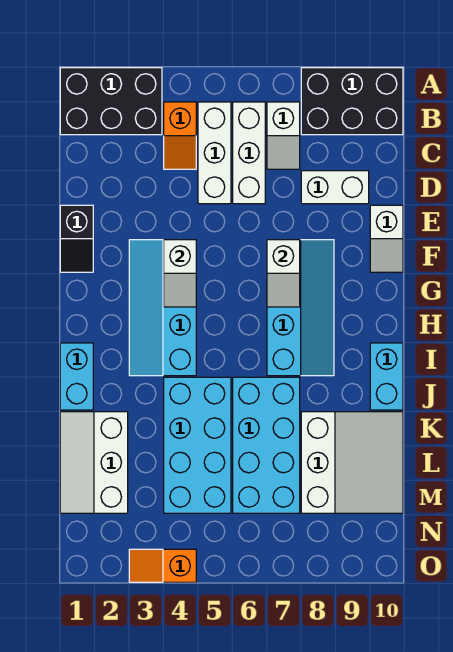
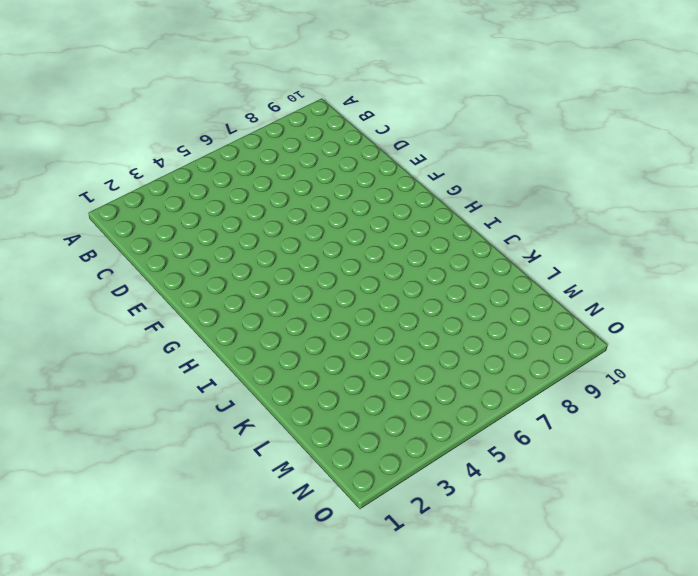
none -> black 2x3 brick [60,68,162,135]
none -> black 2x3 brick [301,68,403,135]
none -> orange 1x2 slope [164,102,196,169]

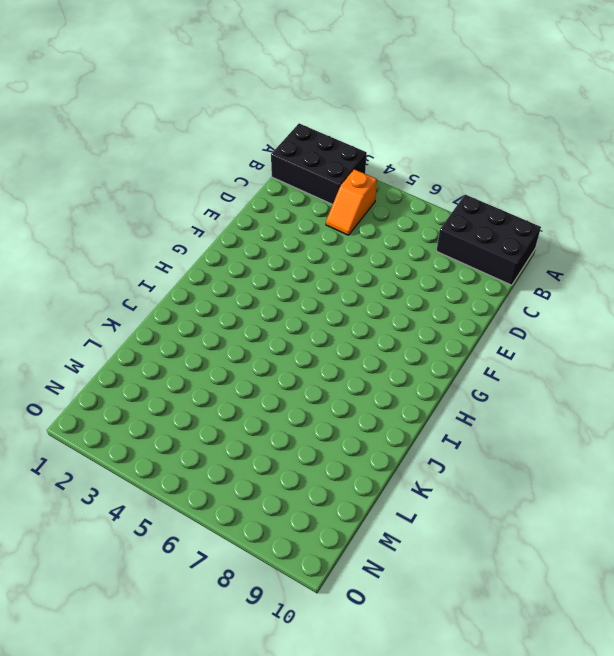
none -> white 1x3 brick [198,102,231,204]
none -> white 1x3 brick [233,102,265,204]
none -> white 1x2 slope [267,102,300,169]

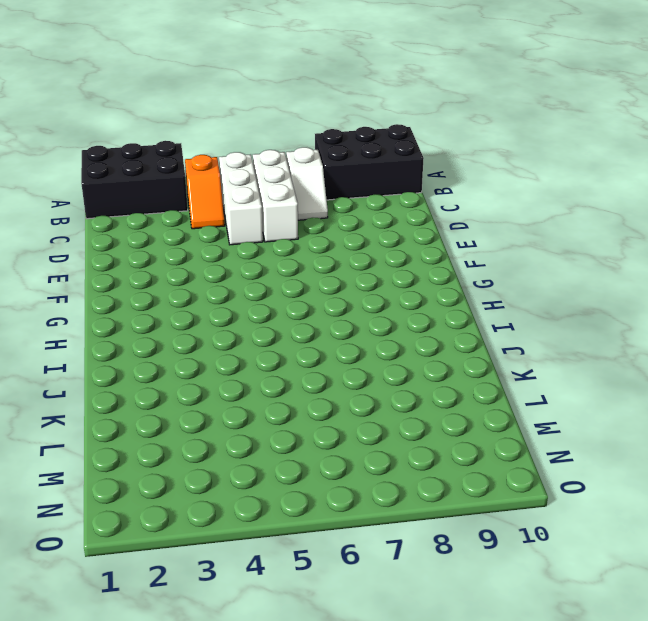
none -> white 1x2 brick [301,171,369,204]
none -> black 1x2 slope [60,205,93,272]
none -> white 1x2 slope [370,205,403,272]

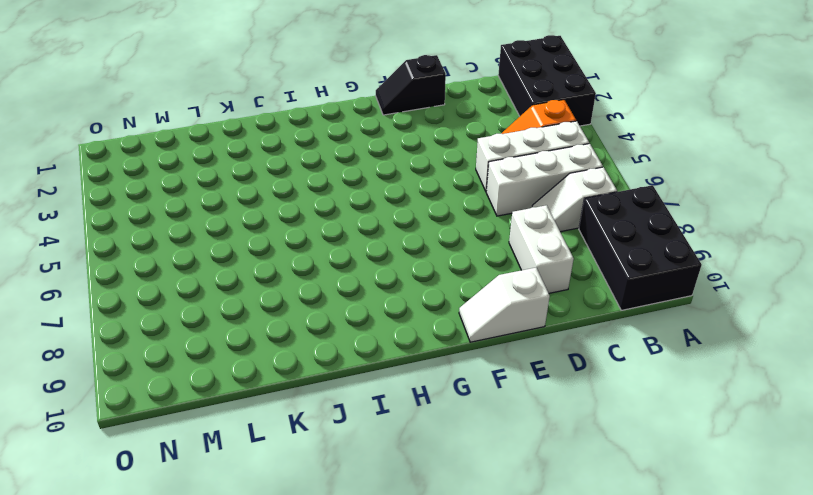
none -> cyan 2x4 slope [129,240,196,376]
none -> cyan 2x4 slope [267,240,334,376]
none -> cyan 1x2 brick [60,343,93,410]

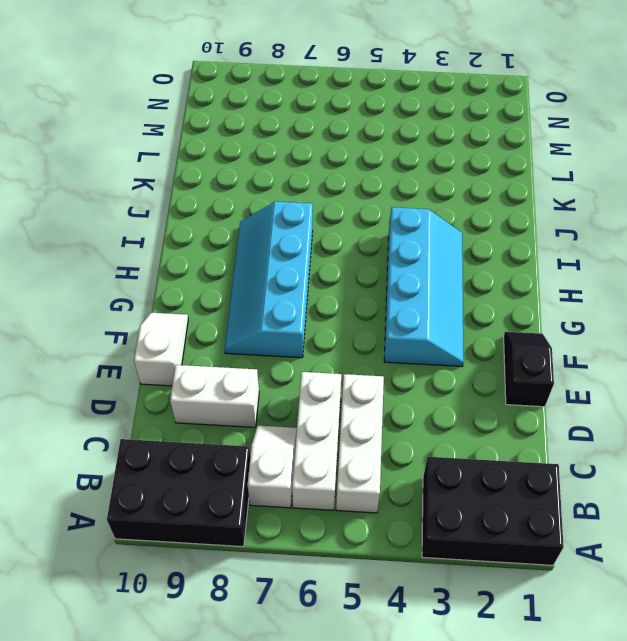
none -> orange 1x2 slope [164,102,196,169]
none -> cyan 1x2 brick [60,343,93,410]
none -> cyan 1x2 brick [370,343,403,410]

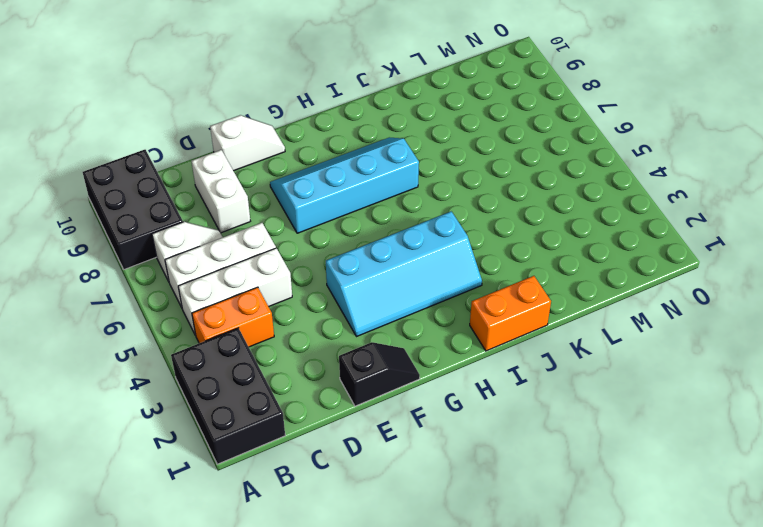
orange 1x2 brick [192,287,274,347] -> orange 1x2 slope [164,102,196,169]
orange 1x2 brick [470,276,551,351] -> cyan 1x2 brick [60,343,93,410]
none -> cyan 1x2 brick [370,343,403,410]
none -> cyan 2x4 brick [164,377,231,513]
none -> cyan 2x4 brick [233,377,300,513]

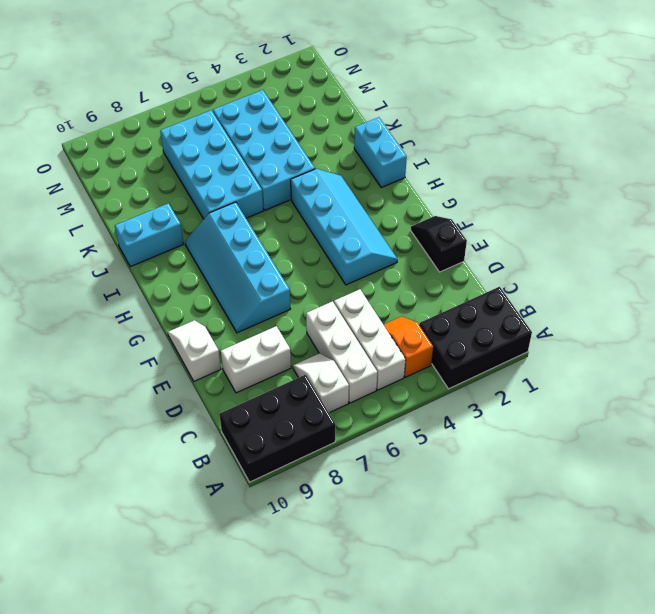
cyan 1x2 brick [115,203,183,267] -> cyan 1x2 brick turned to [370,343,403,410]
none -> white 2x3 slope [60,412,128,513]
none -> white 3x3 slope [301,412,403,513]
none -> orange 1x2 slope [129,549,196,582]

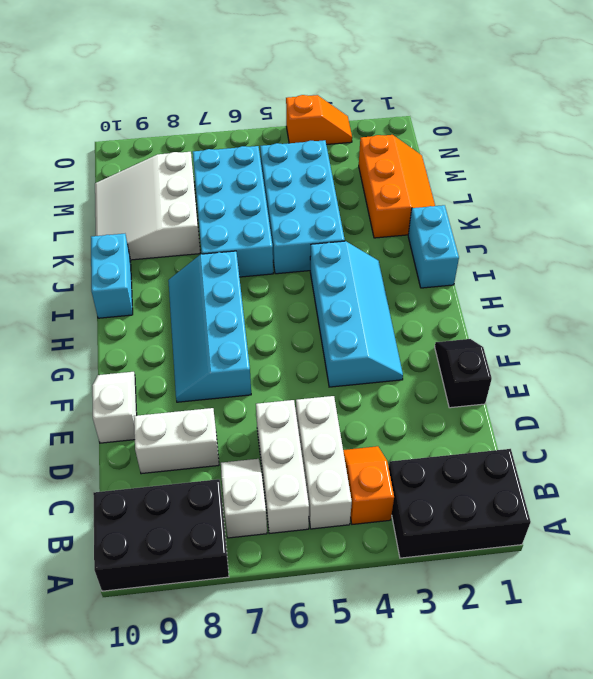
orange 2x3 slope [359,135,435,238] -> white 2x3 slope [60,412,128,513]
none -> white 1x2 slope [164,240,196,307]
none -> white 1x2 slope [267,240,300,307]

